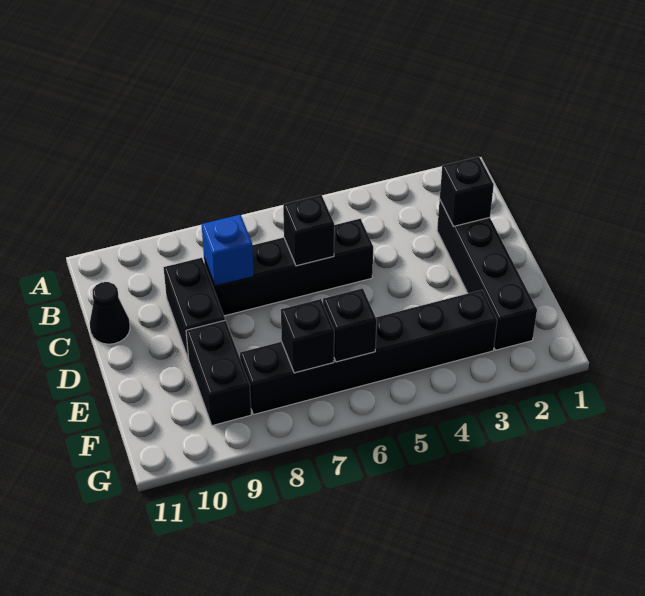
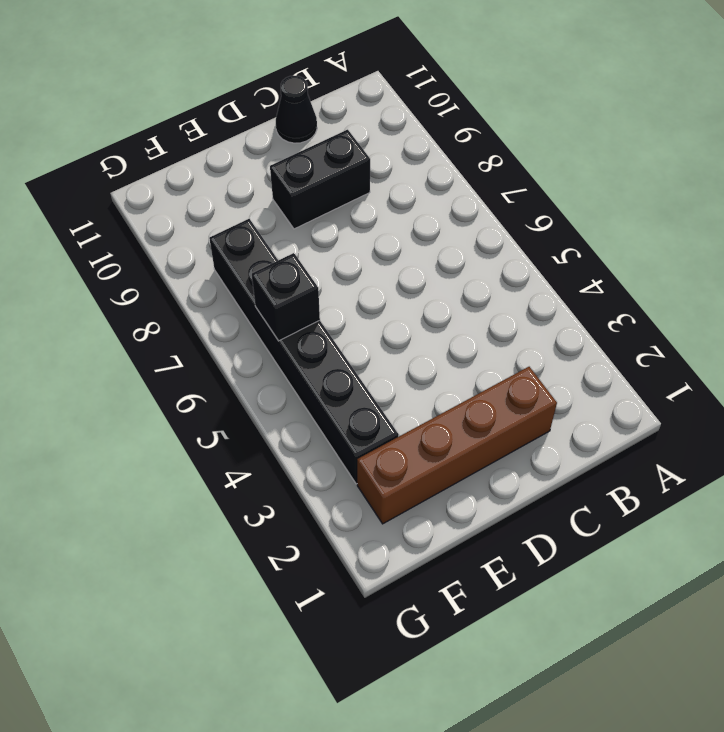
brown 1x4 brick [357,367,557,524] -> black 1x4 brick [437,201,537,350]
none -> black 1x4 brick [204,219,373,316]
none -> black 1x2 brick [186,321,251,426]

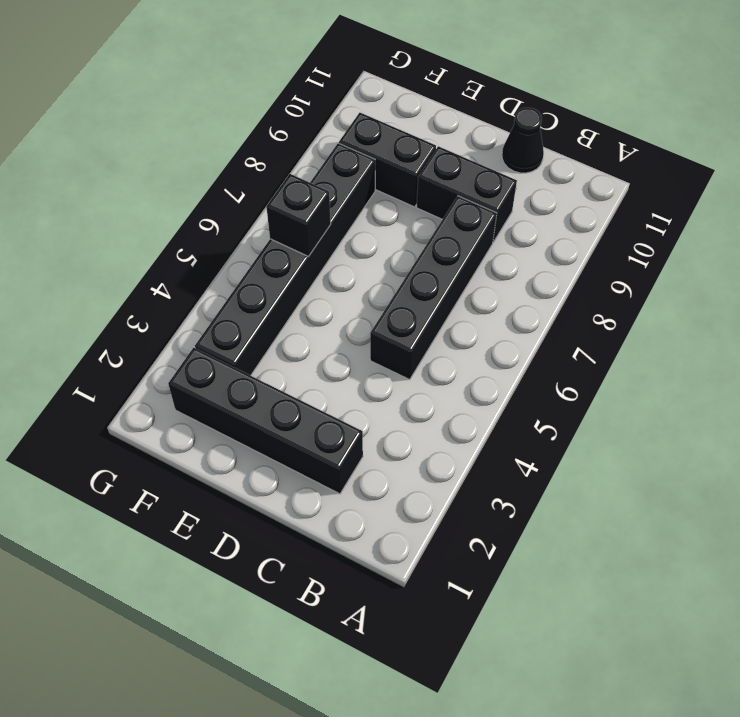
none -> black 1x1 brick [440,157,494,226]
none -> black 1x1 brick [283,195,334,266]

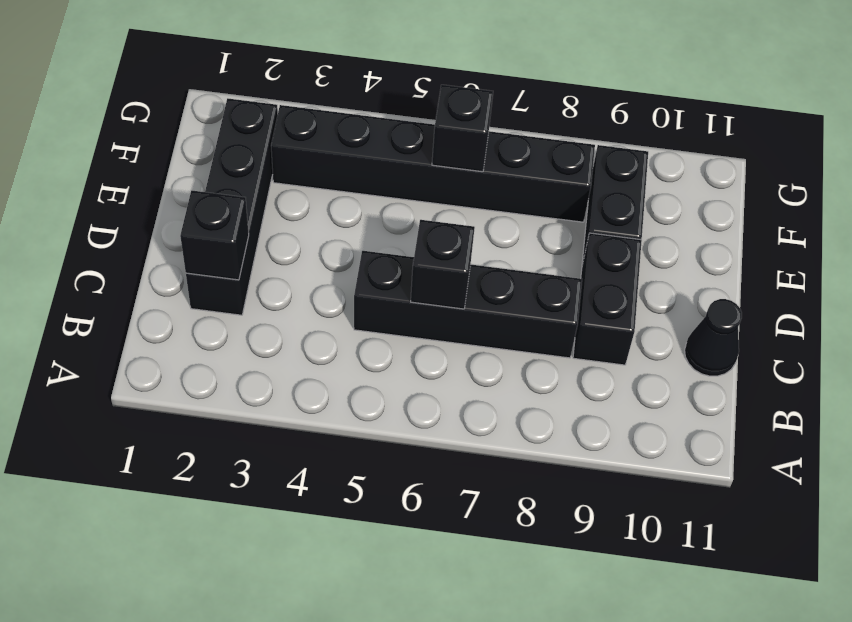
none -> blue 1x1 brick [202,215,254,286]
none -> black 1x1 brick [281,299,334,373]

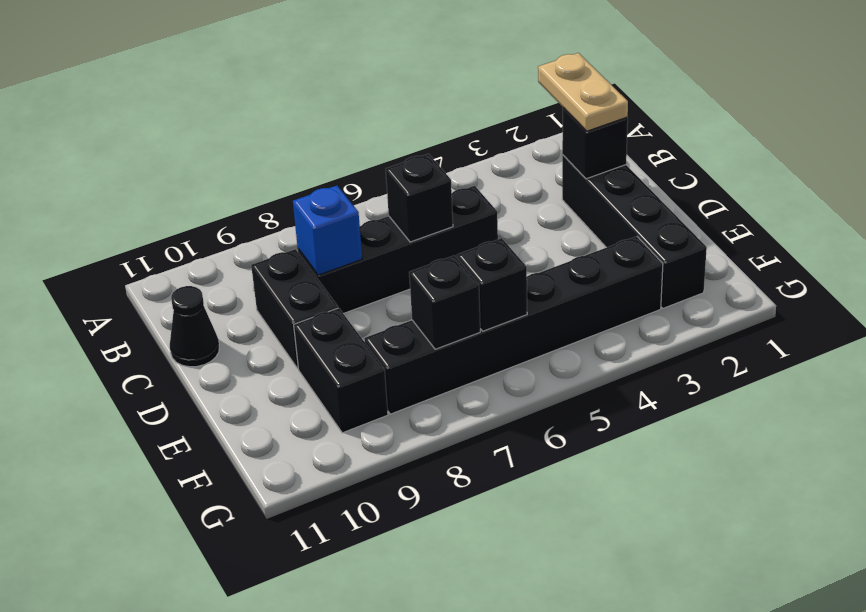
tan 1x2 plate [538,53,628,131] -> none

